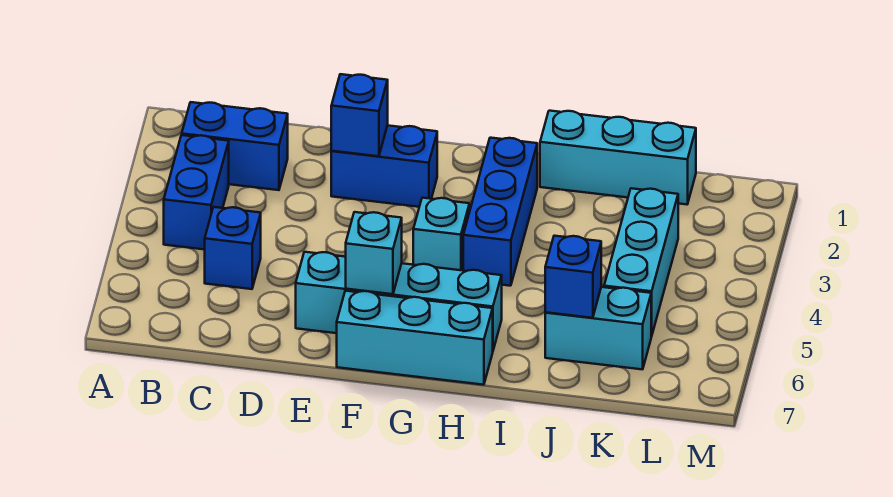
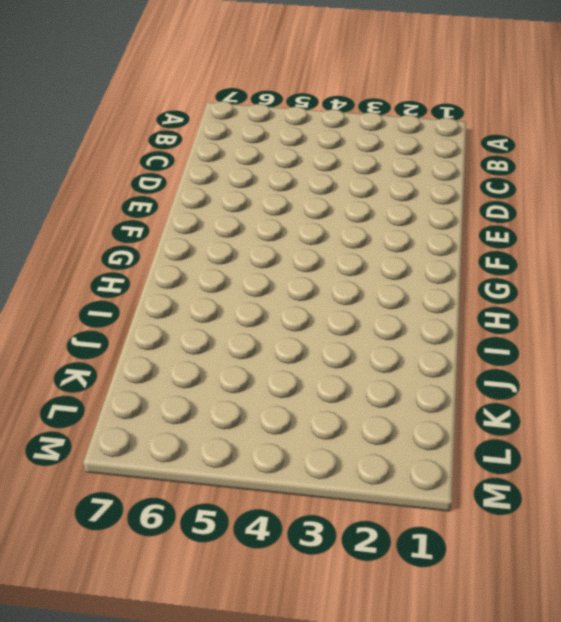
none -> blue 1x2 brick [182,102,288,190]
none -> blue 1x2 brick [164,135,229,250]
none -> blue 1x1 brick [205,207,261,289]

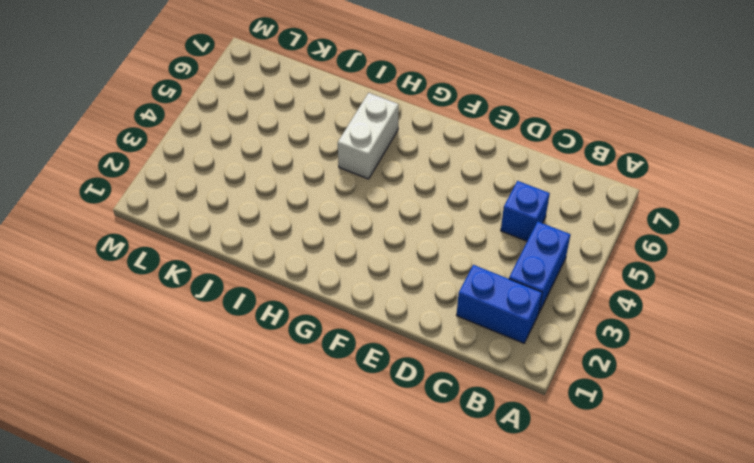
white 1x2 brick [338,93,399,179] -> cyan 1x4 brick [296,252,502,350]
none -> blue 1x2 brick [331,125,437,207]
none -> cyan 1x3 brick [337,291,493,385]
none -> cyan 1x1 brick [413,198,469,271]

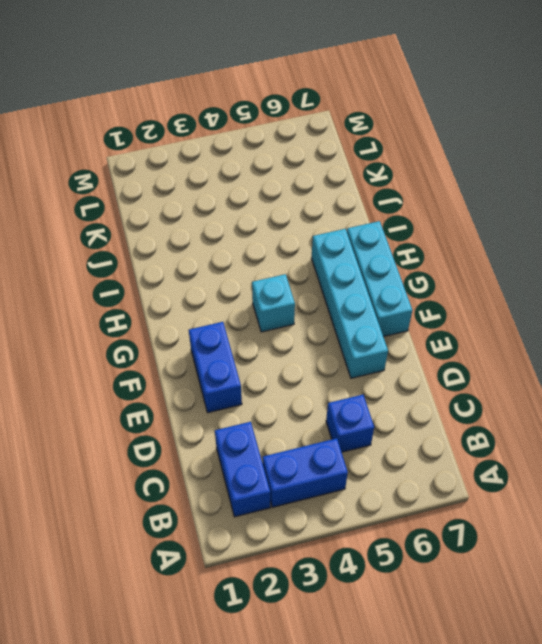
none -> blue 1x3 brick [463,138,537,286]
none -> cyan 1x3 brick [540,111,696,204]
none -> cyan 1x2 brick [545,287,651,369]

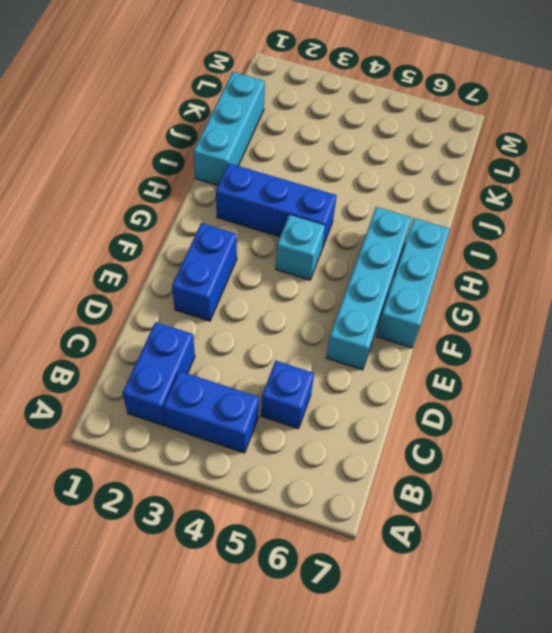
none -> cyan 1x2 brick [545,287,651,369]
none -> cyan 1x3 brick [604,188,678,336]
none -> blue 1x1 brick [331,74,388,156]

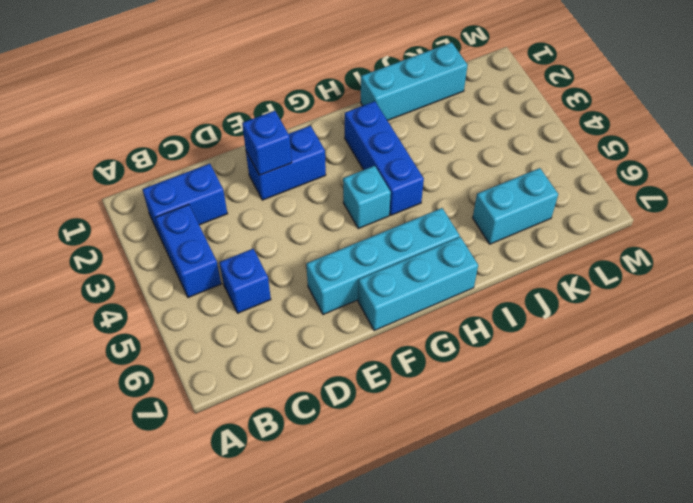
none -> cyan 1x3 brick [604,188,678,336]
none -> cyan 1x1 brick [346,212,402,294]
none -> blue 1x1 brick [545,236,601,318]

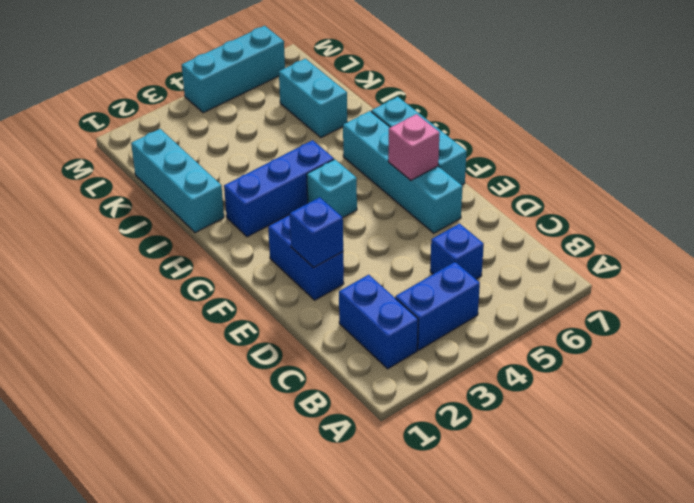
pink 1x1 brick [388,114,440,180] -> cyan 1x1 brick [346,212,402,294]
cyan 1x3 brick [182,26,285,113] -> cyan 1x3 brick moved to [604,188,678,336]
none -> blue 1x1 brick [545,236,601,318]

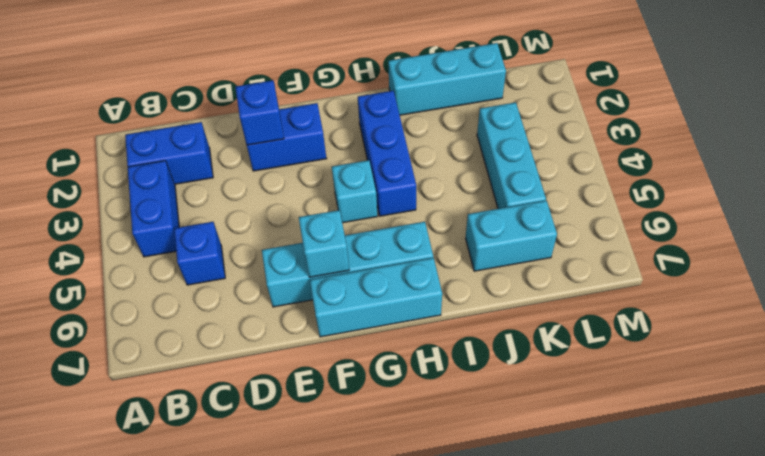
none -> blue 1x1 brick [545,236,601,318]

